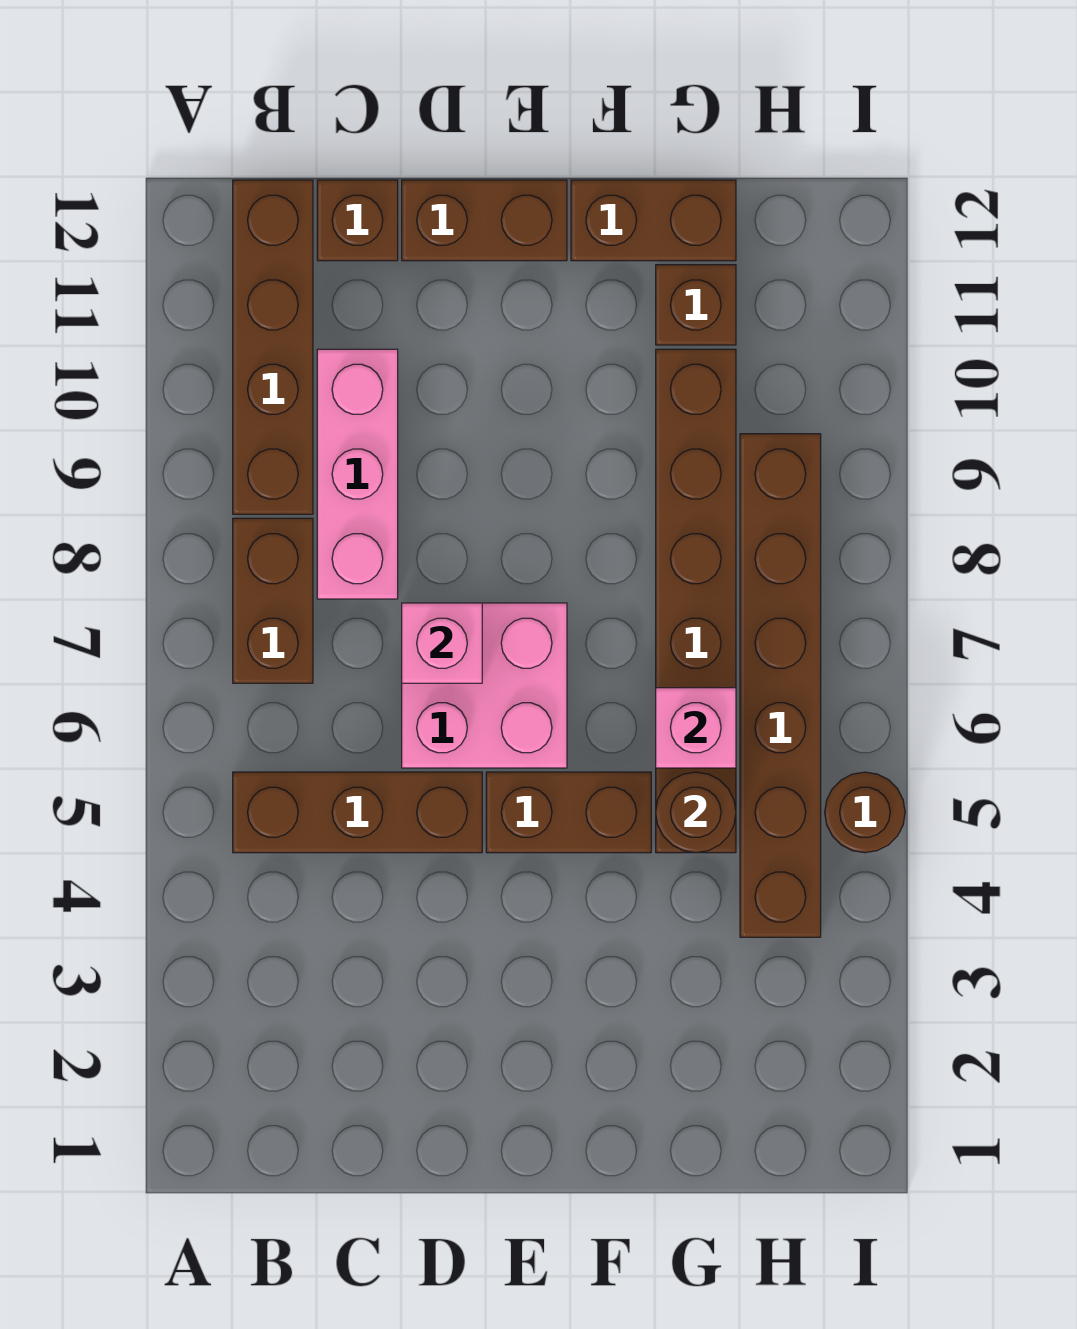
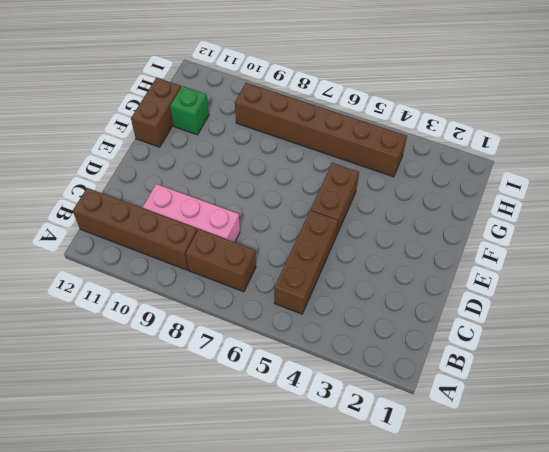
green 1x1 brick [170,86,209,135] -> brown 1x1 brick [656,265,736,345]
none -> brown 1x1 brick [317,180,398,261]
none -> pink 2x2 brick [402,603,567,768]
none -> brown 1x2 brick [402,180,567,261]

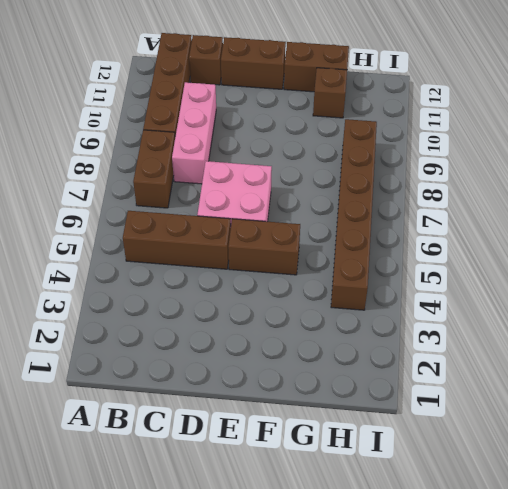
none -> brown 1x6 brick [656,349,736,853]
none -> brown 1x1 round brick [825,772,905,853]
none -> pink 1x1 brick [402,603,482,683]

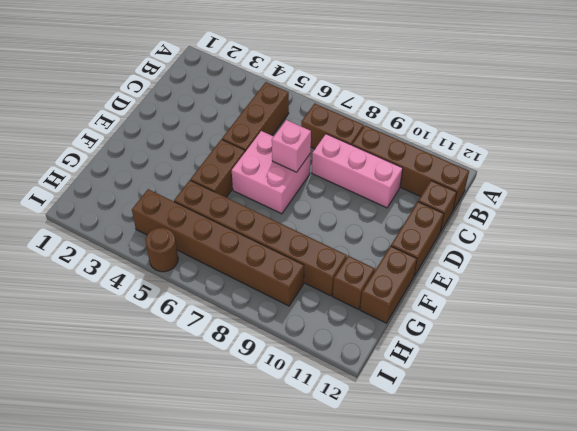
none -> brown 1x1 round brick [656,772,736,853]
none -> pink 1x1 brick [656,688,736,768]

